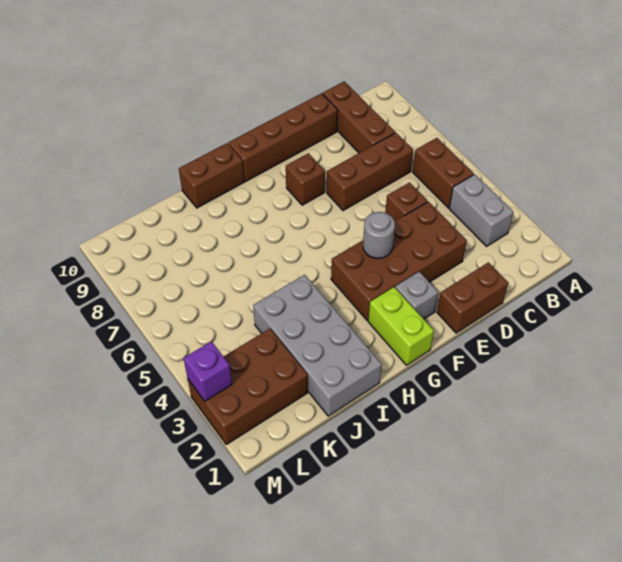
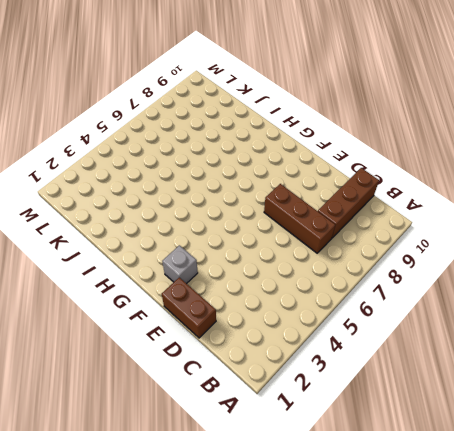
none -> grey 1x2 brick [449,174,513,246]
none -> brown 1x2 brick [413,138,474,208]
none -> brown 2x4 brick [331,202,467,321]

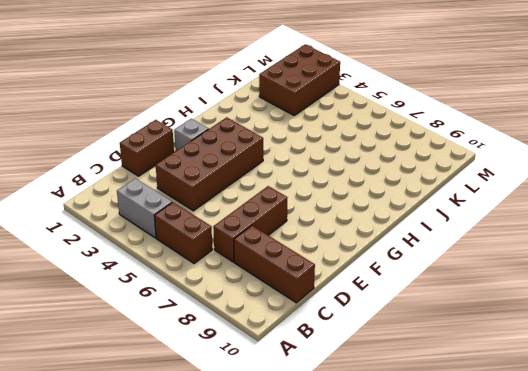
none -> brown 1x1 brick [385,183,427,221]
none -> brown 1x4 brick [228,93,338,182]
none -> brown 1x1 brick [286,153,325,205]

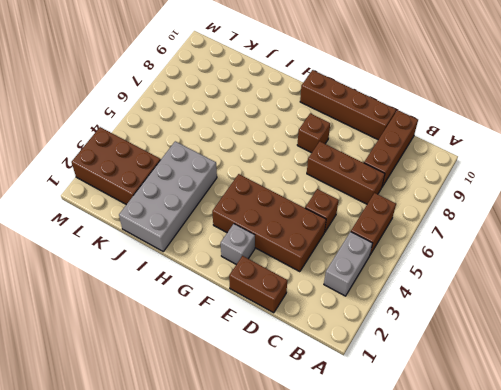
none -> lime 1x2 brick [368,287,434,365]
none -> brown 1x2 brick [179,143,244,208]
none -> grey 1x1 round brick [363,212,395,258]

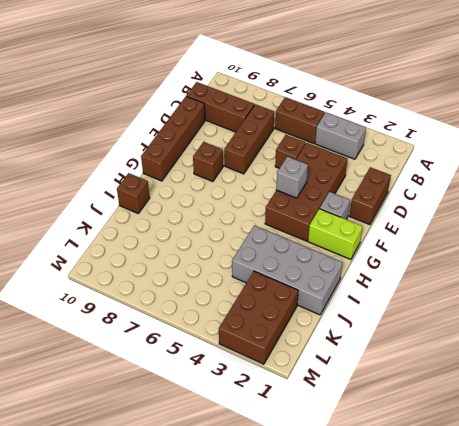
grey 1x1 brick [276,156,308,198] -> grey 1x1 round brick [363,212,395,258]
brown 1x1 brick [117,173,150,213] -> brown 1x2 brick [179,143,244,208]
none -> purple 1x1 brick [184,341,232,401]

